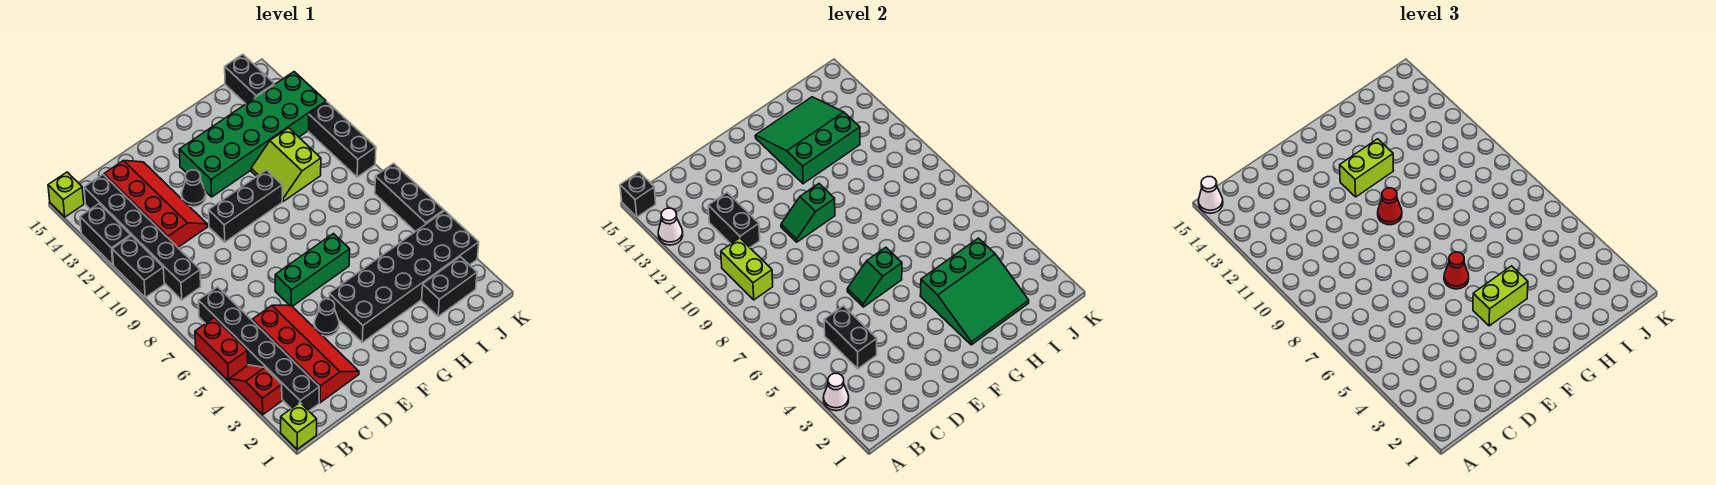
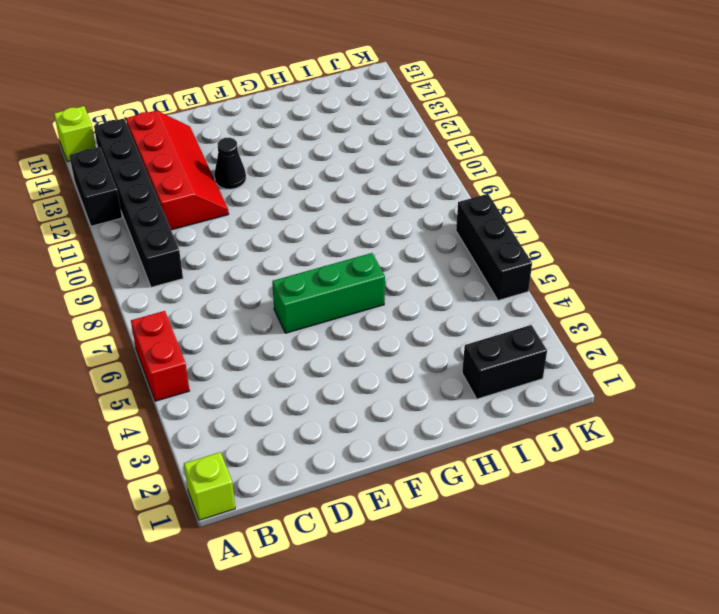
none -> red 1x2 slope [229,365,282,415]
none -> black 1x2 brick [112,236,164,297]
none -> black 1x6 brick [198,287,319,411]
none -> red 2x4 slope [252,305,359,403]

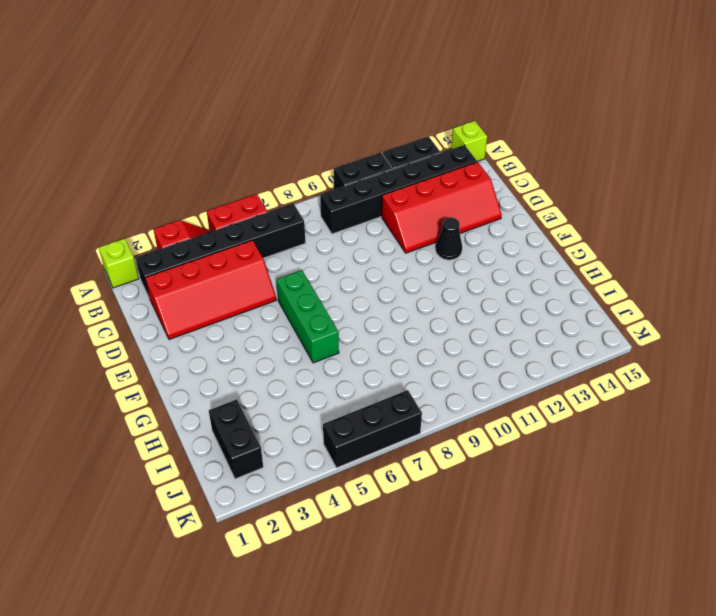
none -> black 1x1 cone [314,299,339,336]
none -> black 1x3 brick [209,170,282,242]
none -> black 2x6 brick [329,211,479,342]
none -> green 2x6 brick [179,72,326,197]

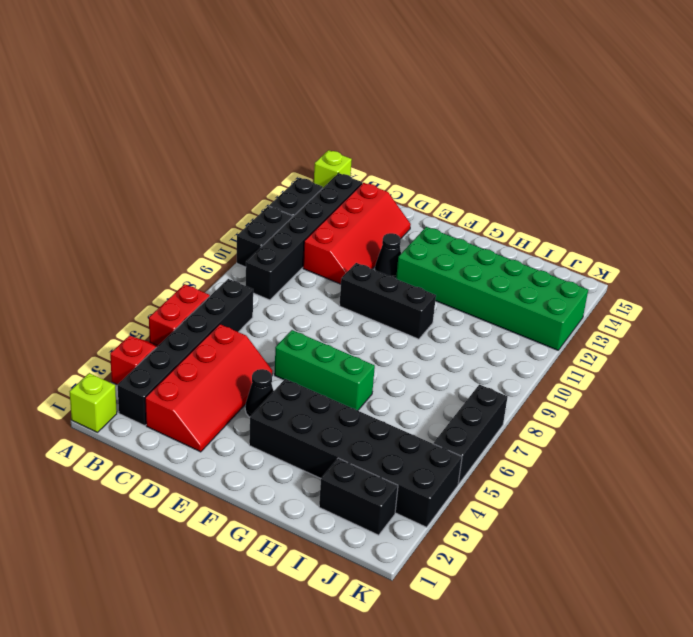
none -> lime 2x2 slope [251,128,321,201]
none -> black 1x2 brick [225,54,274,104]
none -> black 1x3 brick [309,102,376,177]
none -> white 1x1 cone [824,373,849,411]

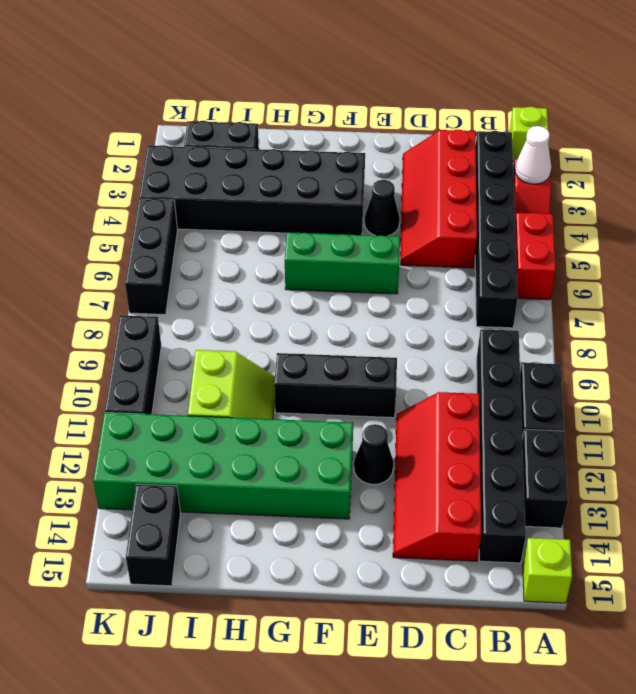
none -> white 1x1 cone [658,208,683,245]
none -> black 1x1 brick [620,172,656,217]
none -> lime 1x2 brick [721,238,773,300]
none -> black 1x2 brick [824,306,877,369]

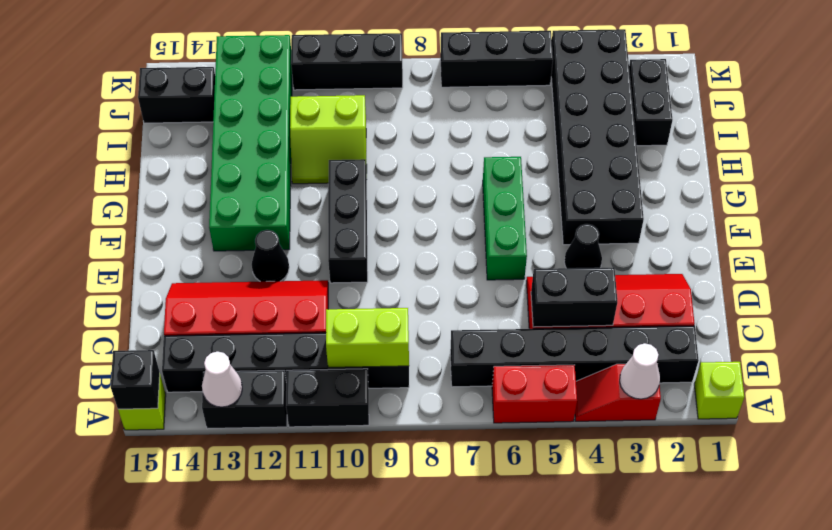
none -> black 1x2 brick [708,193,760,247]
none -> green 1x2 slope [847,247,902,307]
none -> green 1x2 slope [781,184,835,242]
none -> green 3x3 slope [920,238,1029,345]

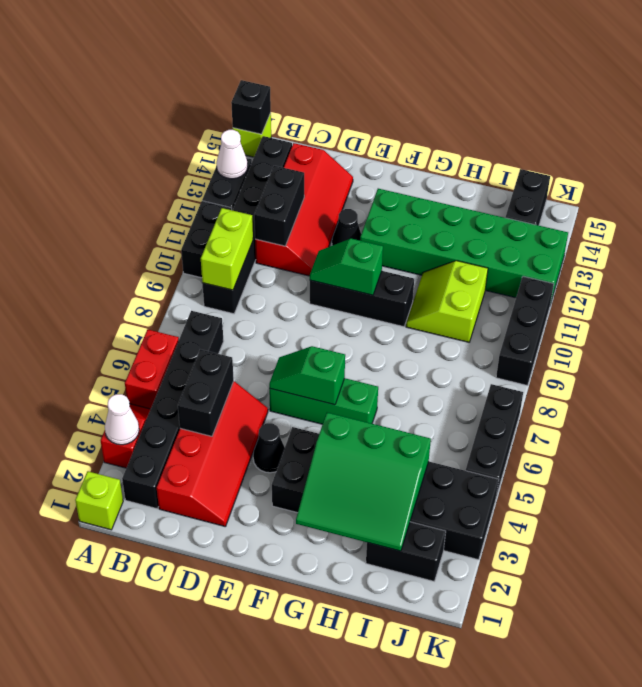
none -> green 3x3 slope [755,97,860,184]
none -> white 1x1 cone [1198,177,1223,213]
none -> lime 1x2 brick [1473,266,1528,326]
none -> red 1x1 cone [1444,252,1469,289]

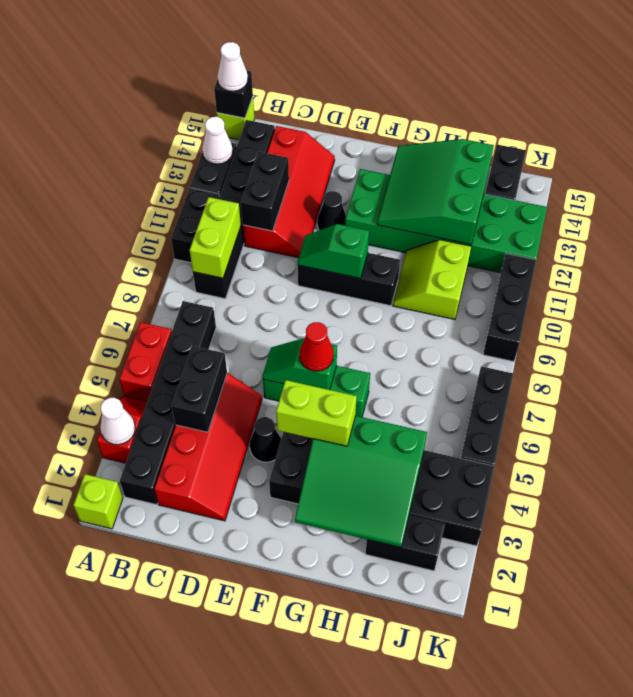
green 3x3 slope [377,139,494,245] -> green 3x3 slope turned to [755,97,860,184]
none -> red 1x1 cone [1378,188,1402,225]
none -> lime 1x2 brick [1340,139,1393,197]

